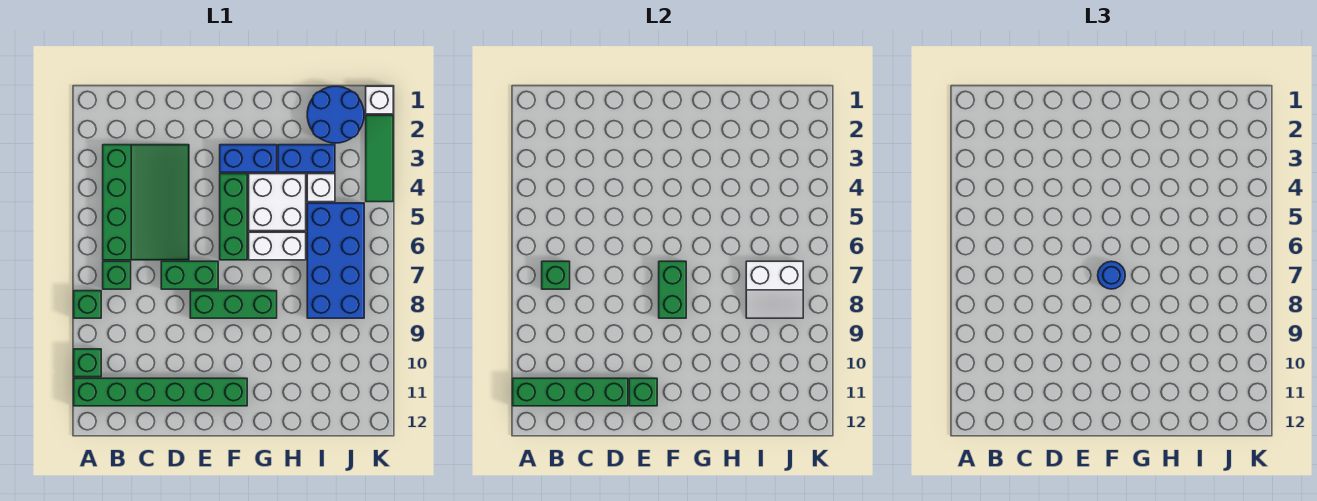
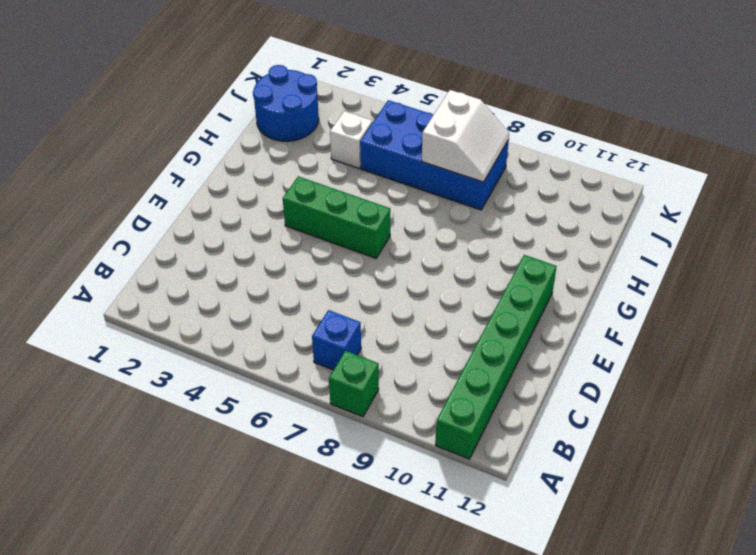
blue 1x1 brick [312,310,361,370] -> green 1x1 brick [103,261,131,289]
none -> green 1x1 brick [74,349,101,377]
none -> green 3x4 slope [103,145,189,260]
none -> green 1x2 brick [161,261,218,289]

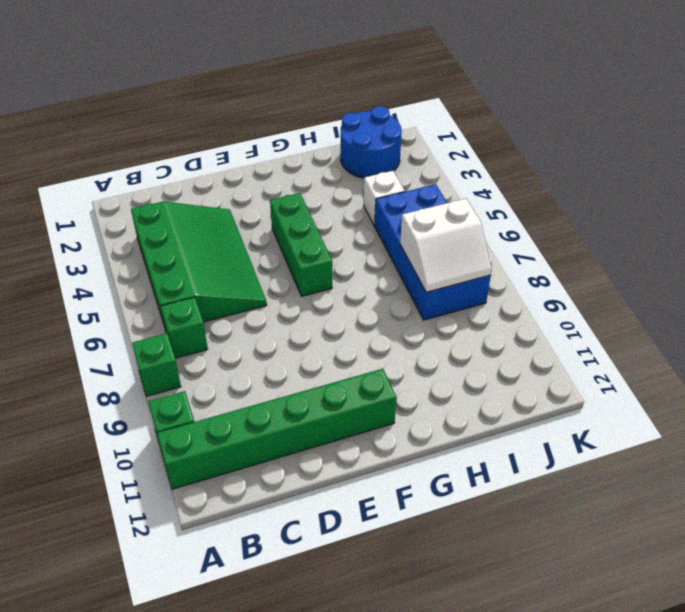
none -> green 1x2 brick [161,261,218,289]
none -> green 1x3 brick [190,291,277,318]
none -> blue 1x2 brick [220,145,277,172]

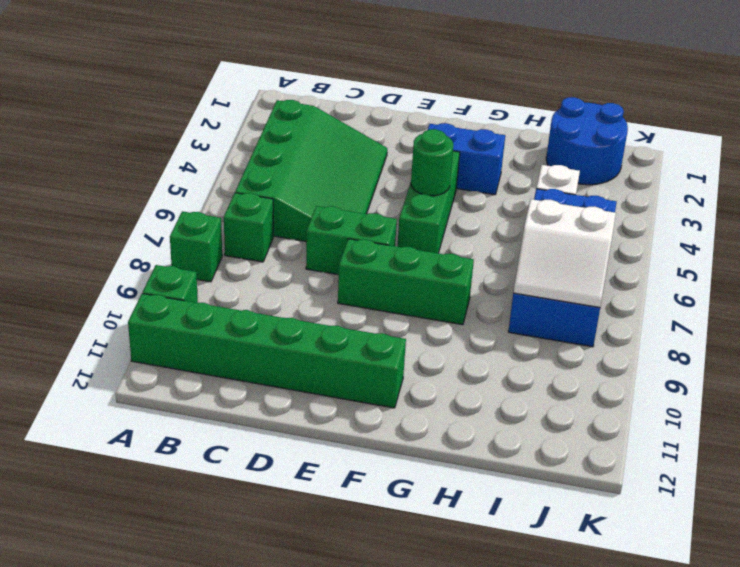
green 1x1 round brick [411,129,453,196] -> none
none -> white 2x2 brick [249,174,306,231]
none -> white 1x2 brick [249,232,306,260]
none -> blue 1x2 brick [278,145,335,172]

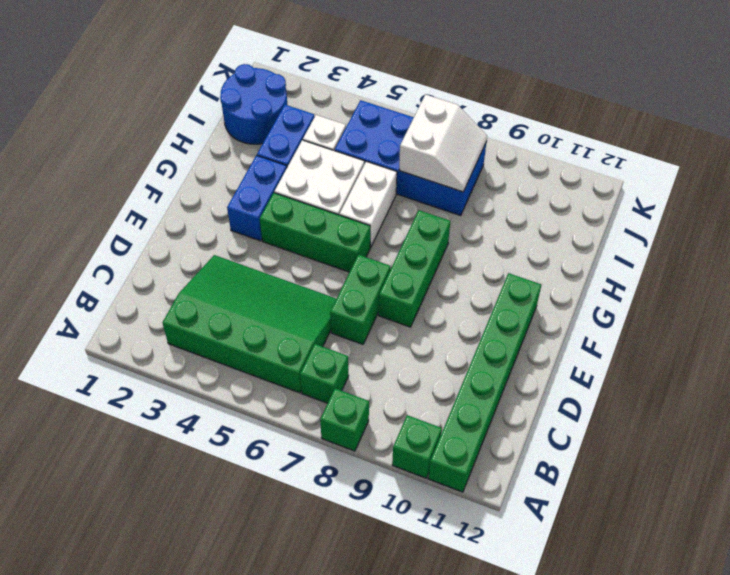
none -> white 1x1 brick [366,86,393,114]
none -> green 1x3 tile [366,115,393,202]
none -> green 1x4 brick [513,378,628,406]

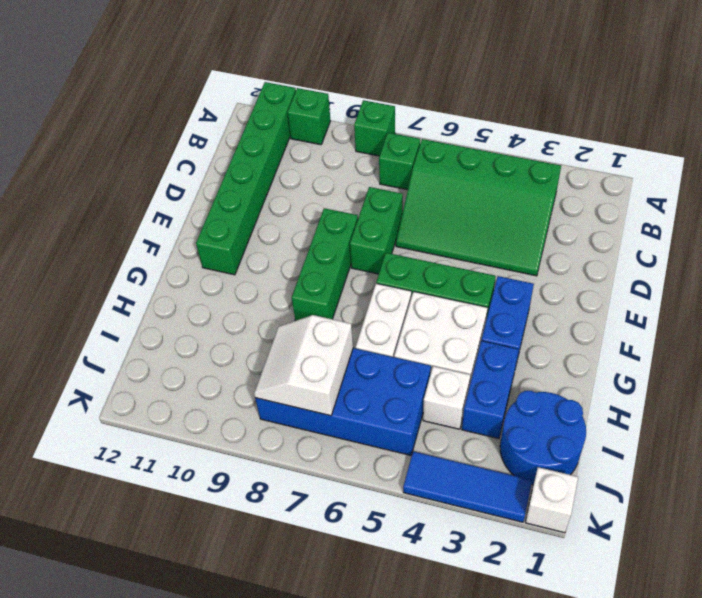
blue 1x3 tile [403,451,532,522] -> green 1x3 tile [366,115,393,202]
none -> green 1x4 brick [513,378,628,406]
none -> green 1x1 brick [542,261,570,289]
none -> green 1x1 brick [629,378,657,406]

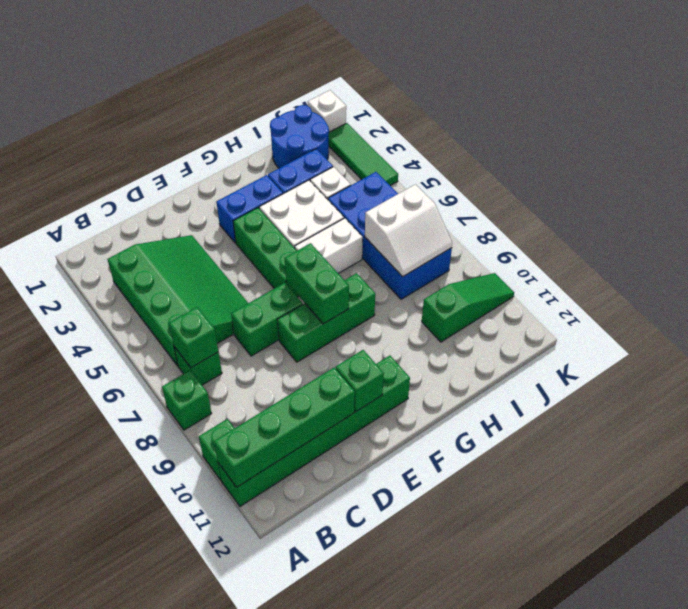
green 1x3 slope [422,273,514,342] -> none
none -> blue 1x1 round brick [1098,261,1125,289]

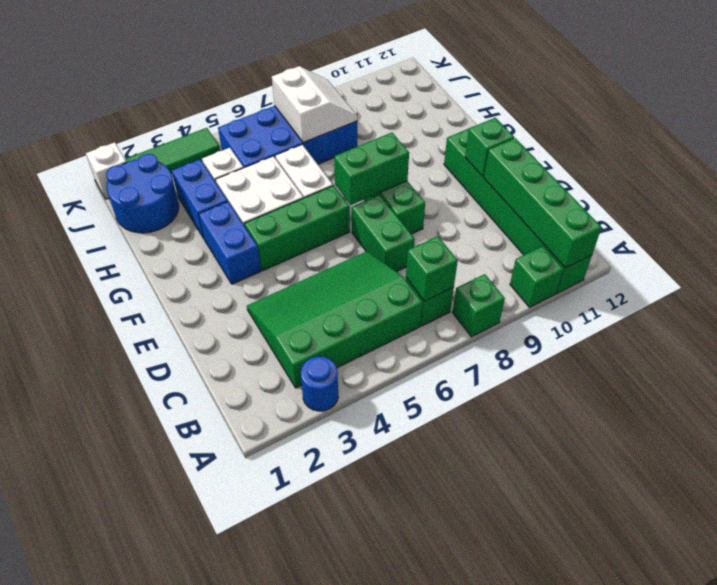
blue 1x1 round brick [301,357,338,411] -> blue 1x1 round brick moved to [1098,261,1125,289]

